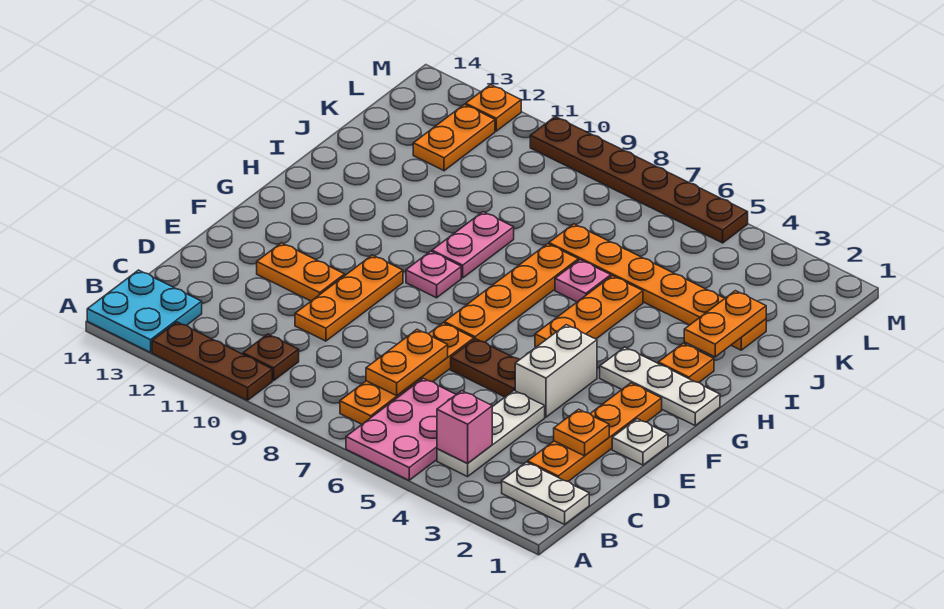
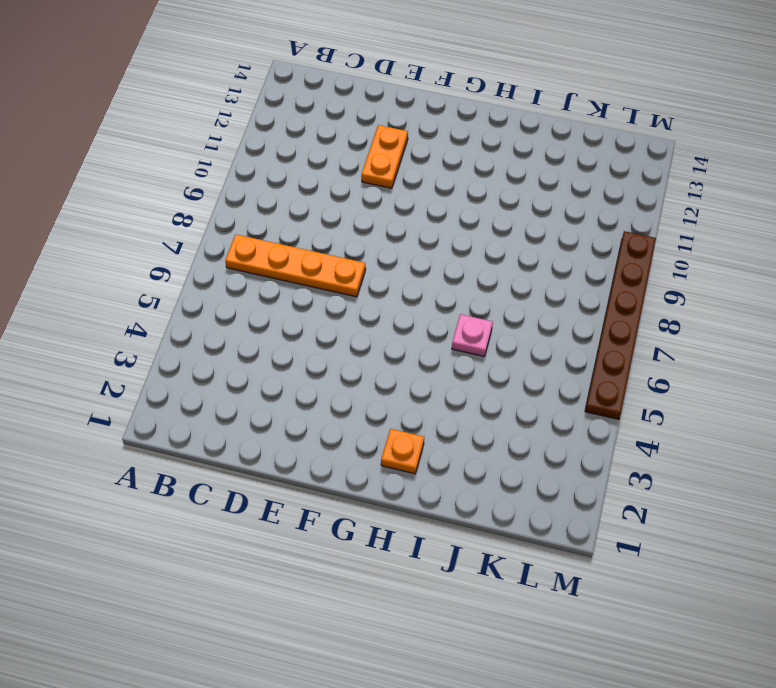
none -> pink 2x3 plate [346,378,456,480]
none -> brown 1x3 plate [152,322,272,400]
none -> cyan 2x2 plate [87,270,202,352]

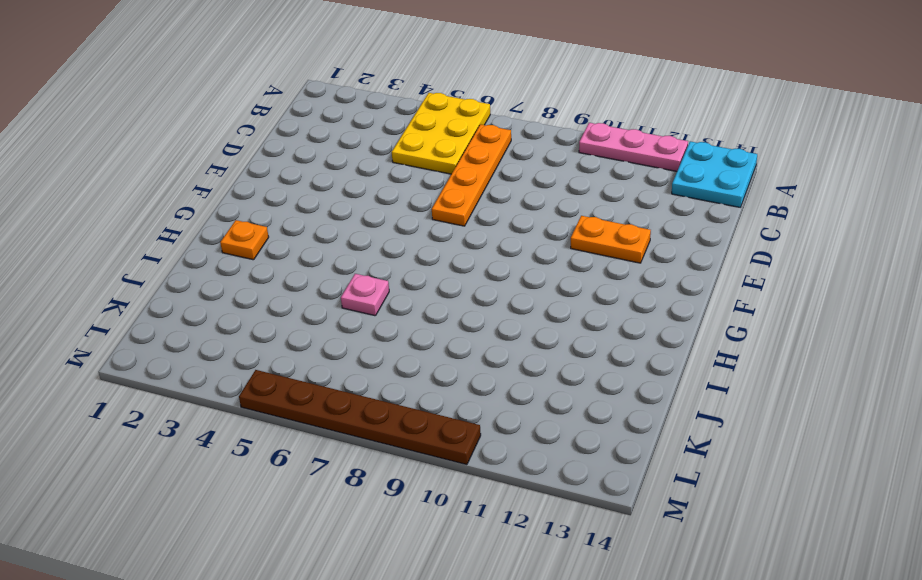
yellow 2x3 plate [392,93,490,174] -> pink 2x3 plate [346,378,456,480]
pink 1x3 plate [579,123,688,171] -> brown 1x3 plate [152,322,272,400]
none -> white 1x2 plate [502,462,589,524]
none -> white 1x3 plate [437,391,545,477]
none -> brown 1x1 plate [243,334,299,381]

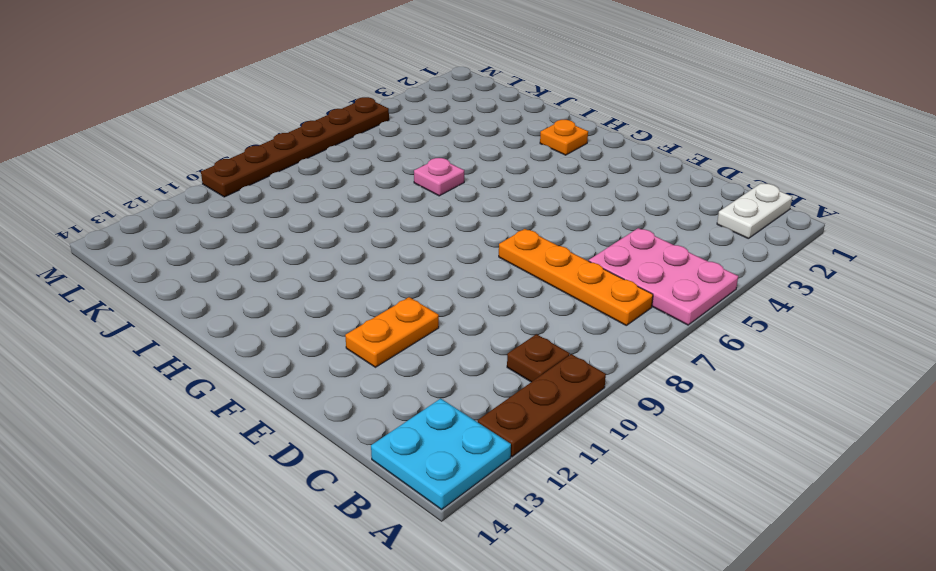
none -> white 1x3 plate [437,391,545,477]
none -> orange 1x4 plate [528,383,662,481]
none -> orange 1x3 plate [295,255,403,341]

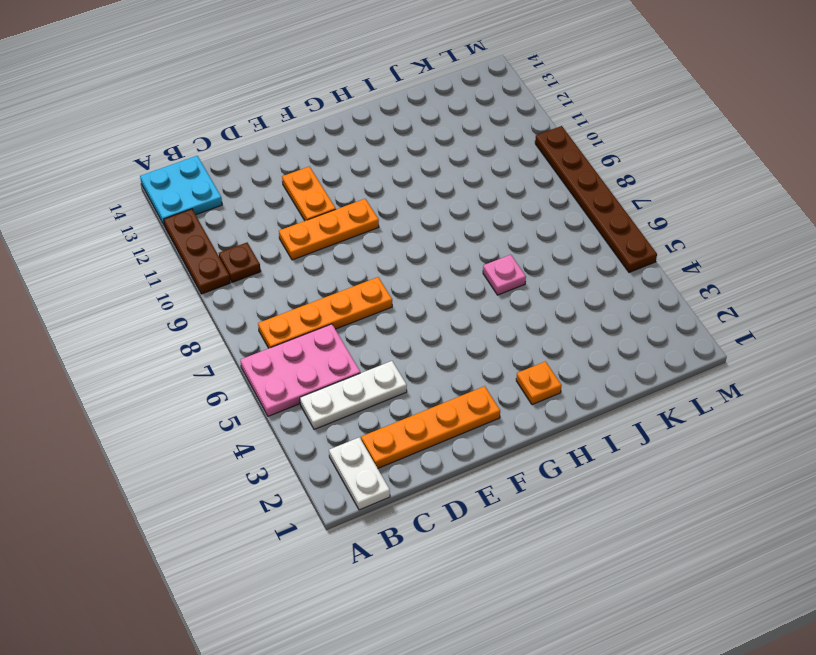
none -> white 1x1 plate [612,419,668,465]
none -> white 1x2 brick [515,325,597,417]
none -> brown 1x2 plate [451,339,519,397]

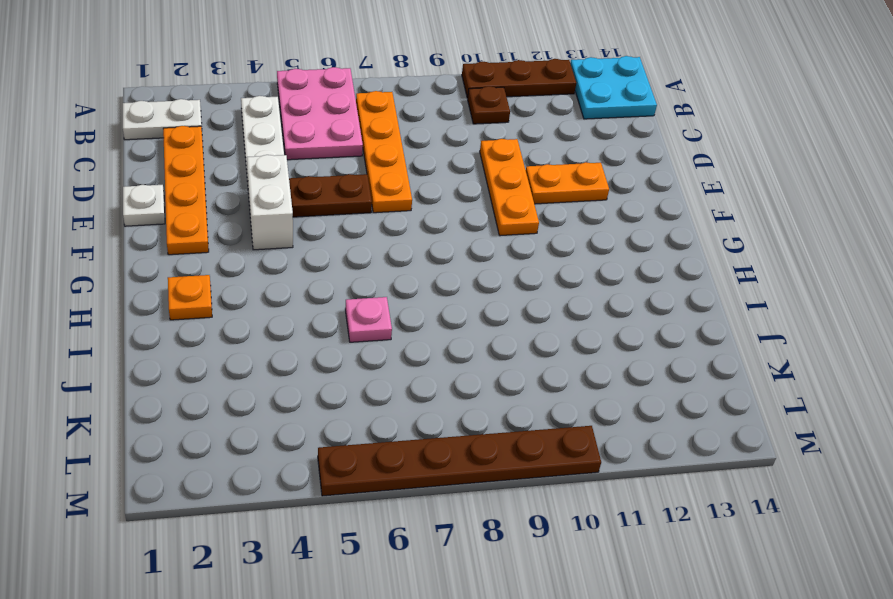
none -> orange 1x4 plate [444,244,578,342]
none -> white 1x3 plate [600,347,720,425]
none -> orange 1x3 plate [535,276,643,347]

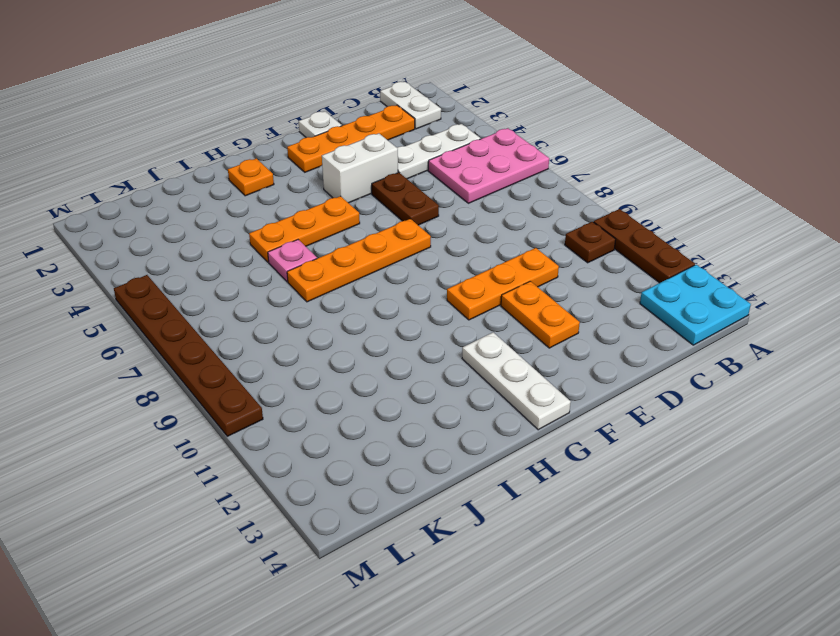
white 1x3 plate [462,332,571,430] -> white 1x3 plate moved to [600,347,720,425]
none -> orange 1x4 plate [340,323,474,424]
none -> pink 1x1 plate [406,251,461,298]
none -> pink 1x2 plate [432,212,514,278]

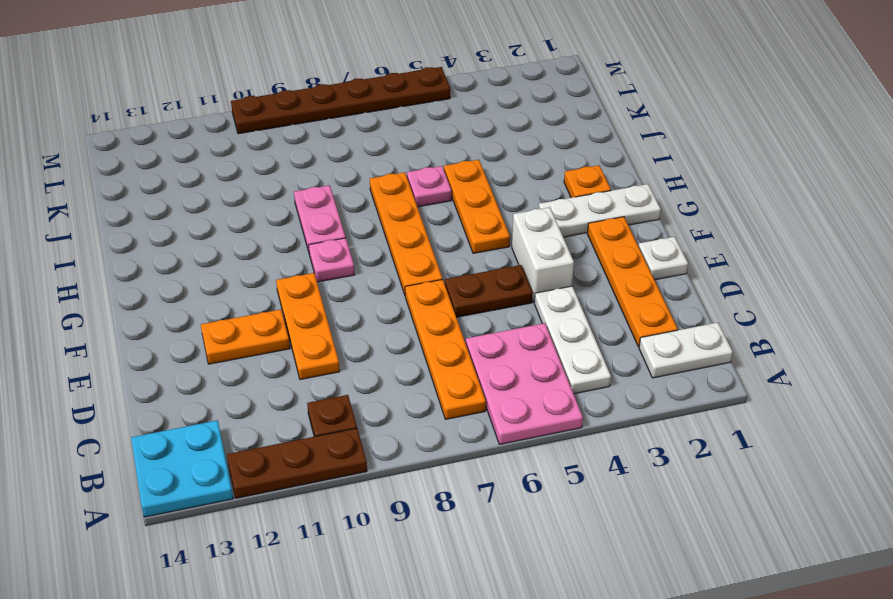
none -> orange 1x6 plate [549,224,766,350]
none -> orange 1x2 plate [413,104,495,171]
none -> orange 1x1 plate [466,85,521,131]

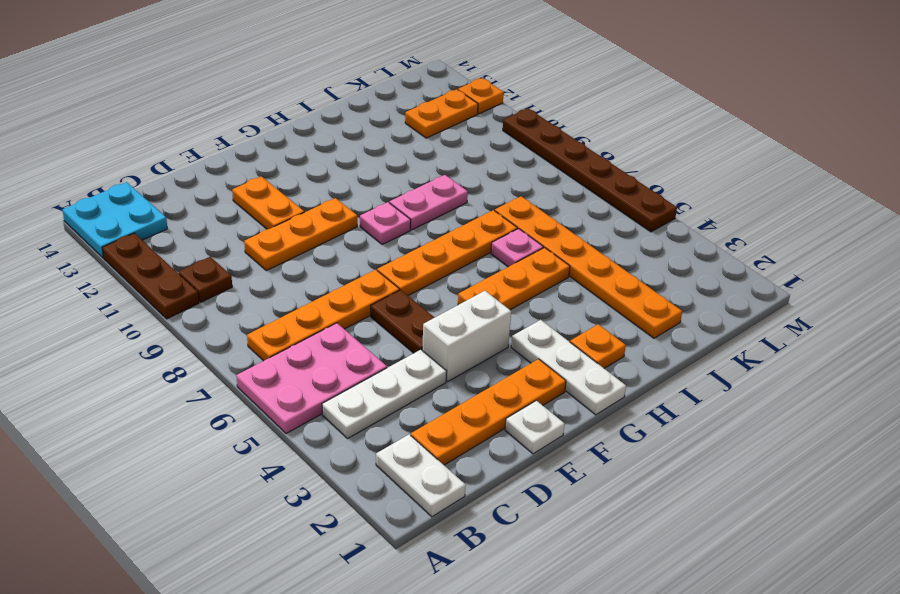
none -> pink 1x1 brick [437,391,492,464]
none -> orange 1x2 plate [366,330,448,396]
none -> orange 1x1 plate [554,409,609,456]

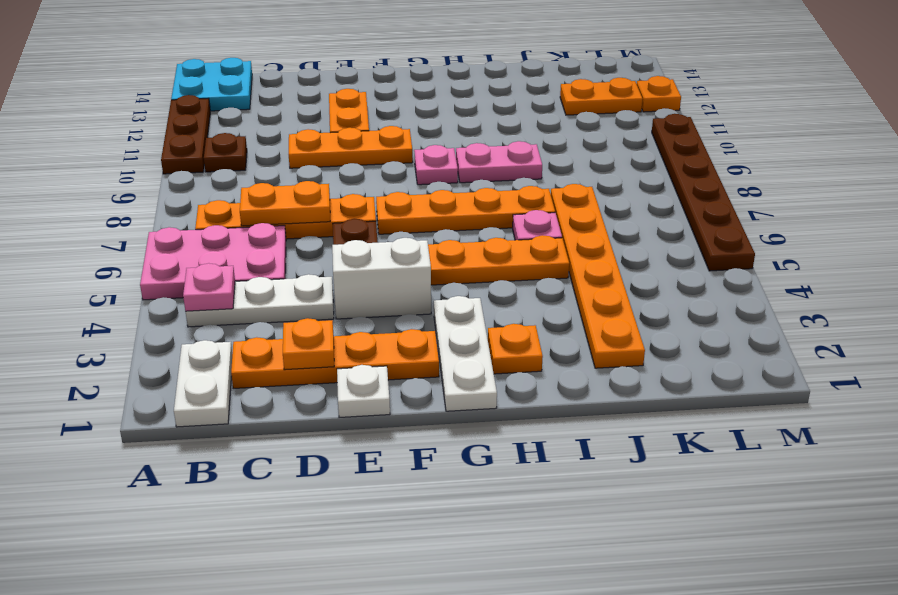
pink 1x1 plate [183,263,235,311] -> pink 1x1 brick [437,391,492,464]
none -> orange 1x2 plate [684,291,766,357]

